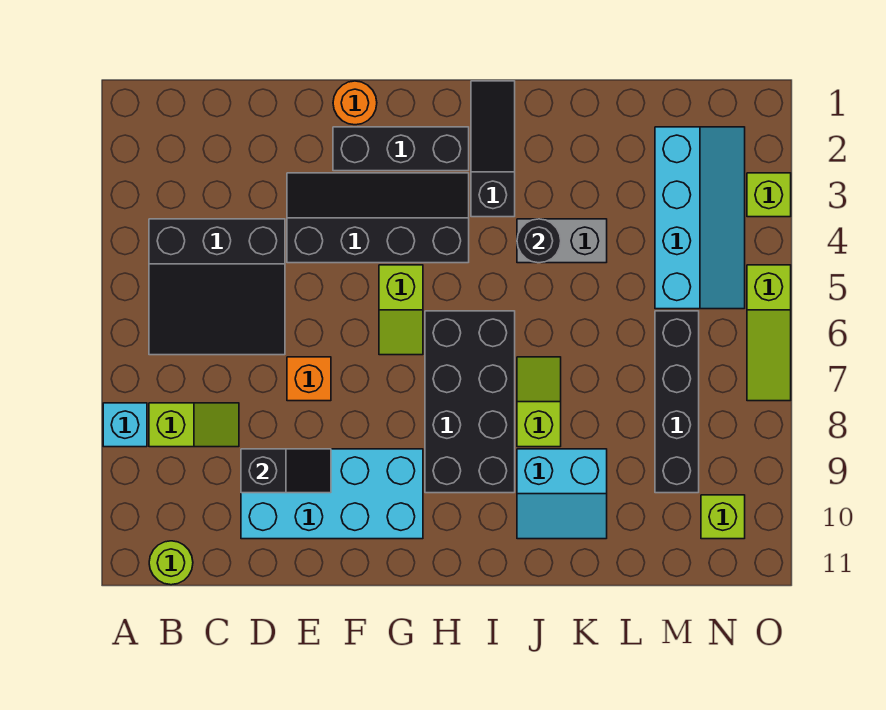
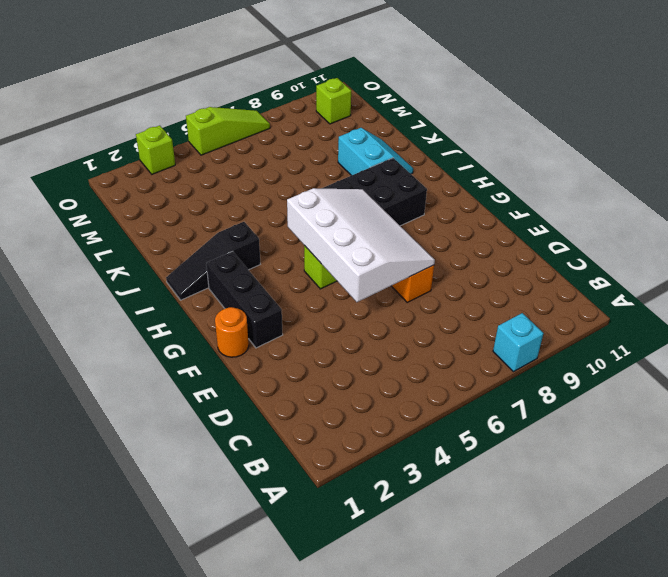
white 3x4 slope [287,188,435,302] -> none
none -> black 3x3 slope [149,219,285,355]
none -> lime 1x2 slope [149,403,239,447]
none -> lime 1x1 round brick [149,541,193,585]

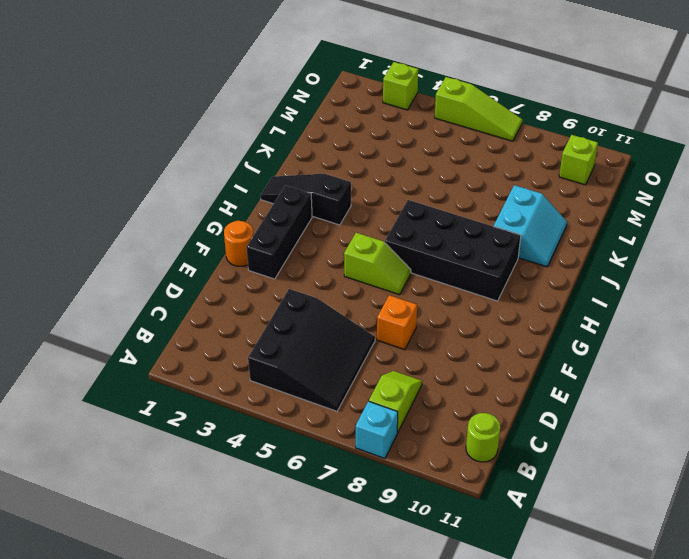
none -> cyan 2x4 brick [241,449,423,539]
none -> black 2x4 slope [287,173,469,263]
none -> grey 1x2 brick [517,219,607,263]

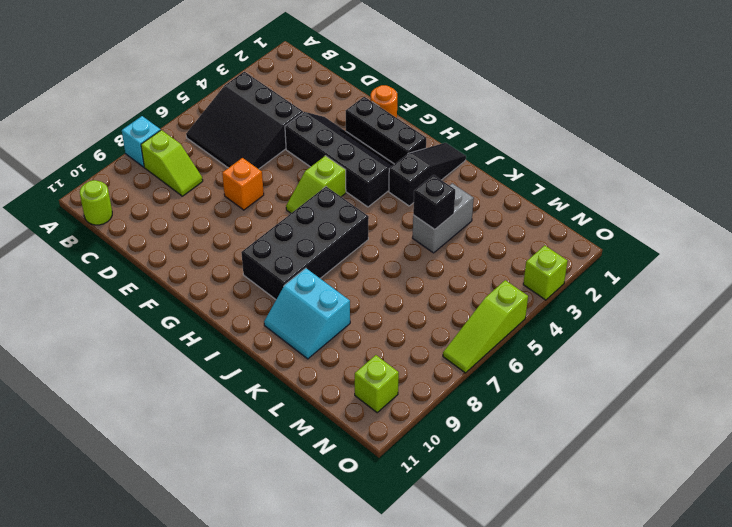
grey 1x2 brick [413,183,474,253] -> grey 1x2 brick turned to [517,219,607,263]
black 1x1 brick [413,175,455,230] -> none
none -> cyan 2x4 brick [241,449,423,539]
none -> lime 1x2 slope [517,357,561,447]
none -> cyan 2x4 slope [655,127,745,309]

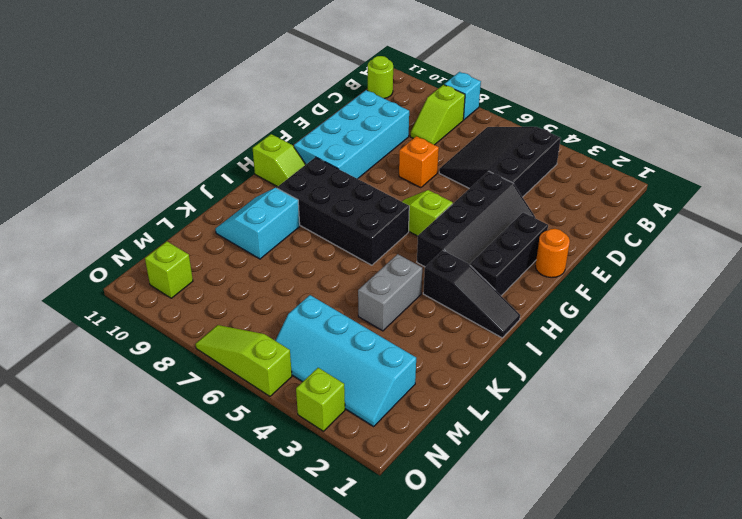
lime 1x2 slope [253,134,306,187] -> lime 1x2 slope moved to [517,357,561,447]
none -> black 1x4 brick [655,311,699,493]
none -> black 1x2 slope [241,449,331,493]
none -> black 1x1 round brick [517,219,561,263]

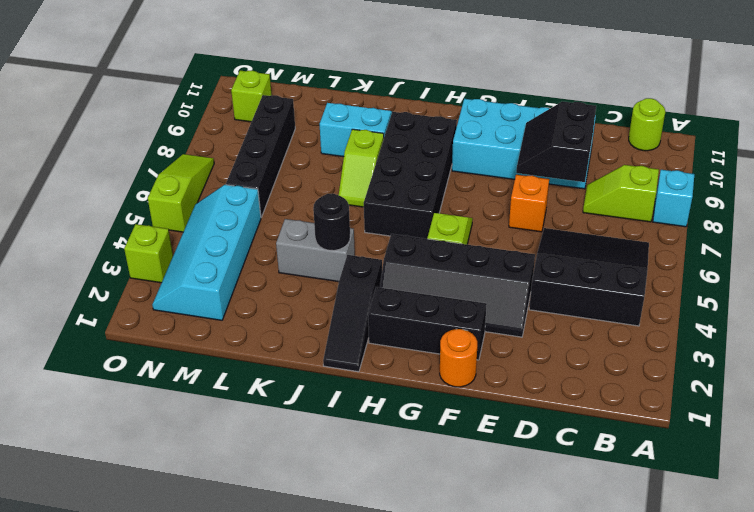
black 2x2 slope [516,101,596,182] -> black 1x2 slope [241,449,331,493]

